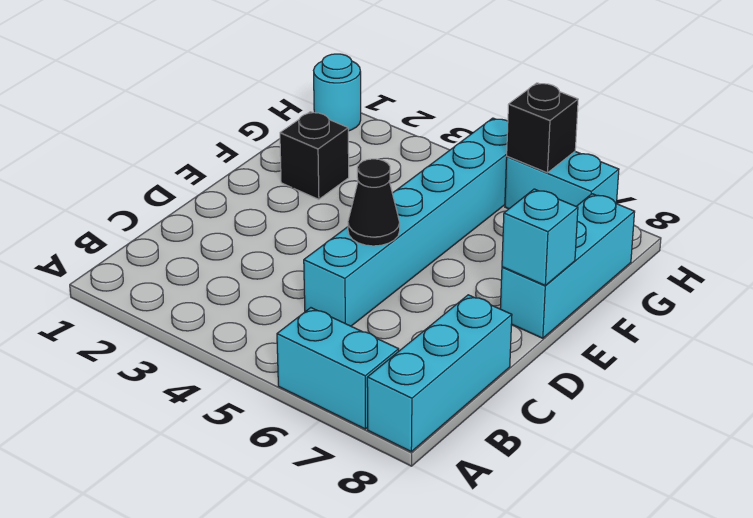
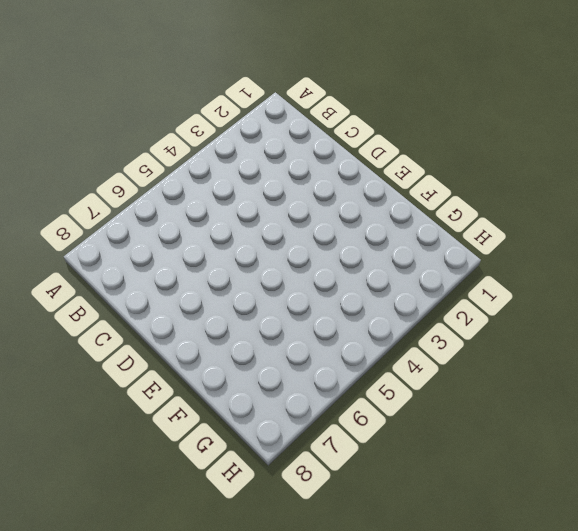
none -> cyan 1x2 brick [277,308,399,429]
none -> cyan 1x3 brick [367,295,512,452]

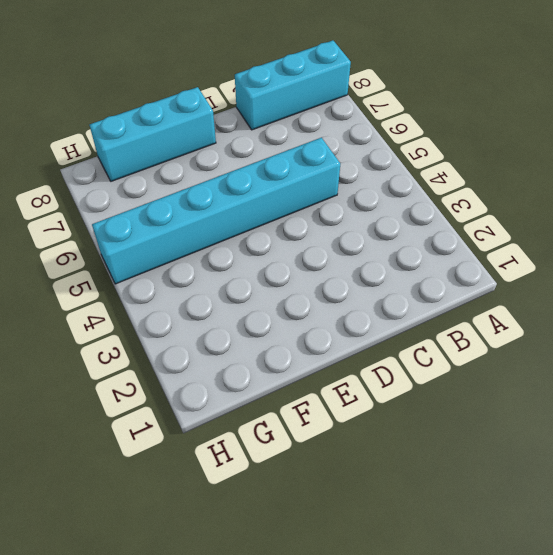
none -> cyan 1x2 brick [277,308,399,429]
none -> black 1x1 brick [280,112,349,199]

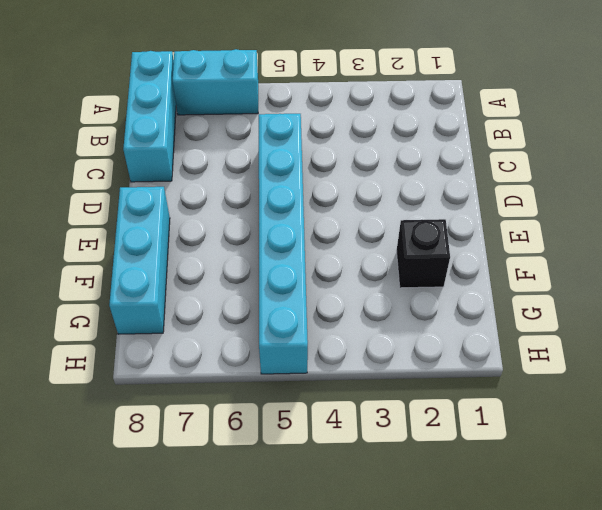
none -> cyan 1x1 round brick [314,54,361,131]
none -> cyan 1x2 brick [505,152,619,209]

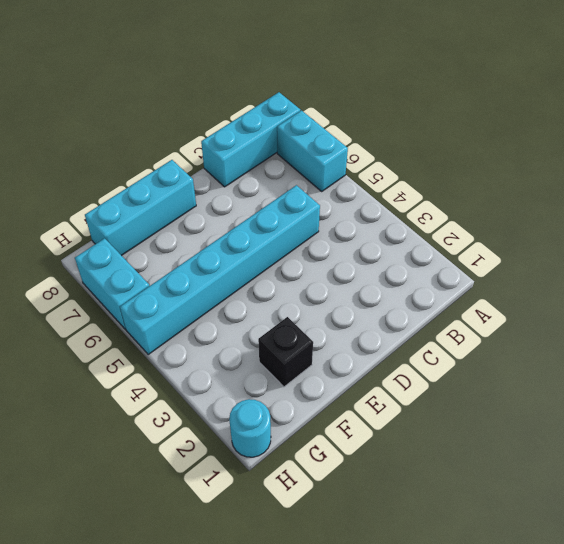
none -> black 1x1 cone [348,159,400,246]
none -> cyan 1x1 brick [502,189,578,285]

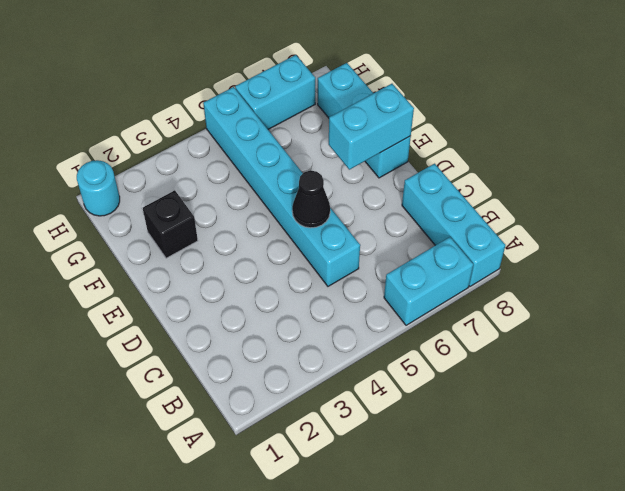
cyan 1x2 brick [329,84,414,170] -> cyan 1x1 brick [502,189,578,285]
none -> black 1x1 brick [507,83,578,173]

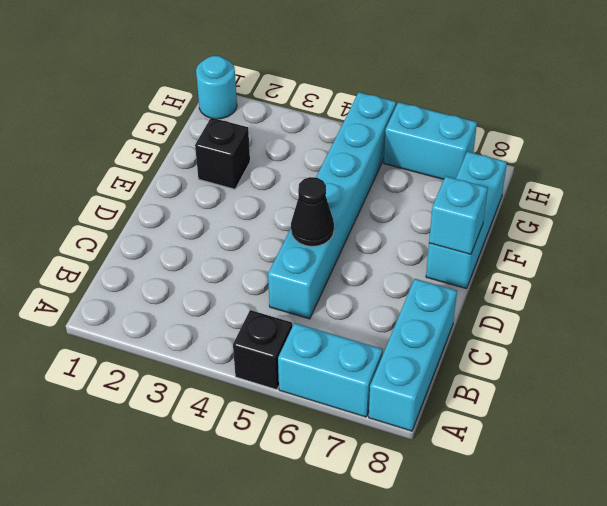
black 1x1 brick [233,310,292,390] -> black 1x1 brick moved to [507,83,578,173]

